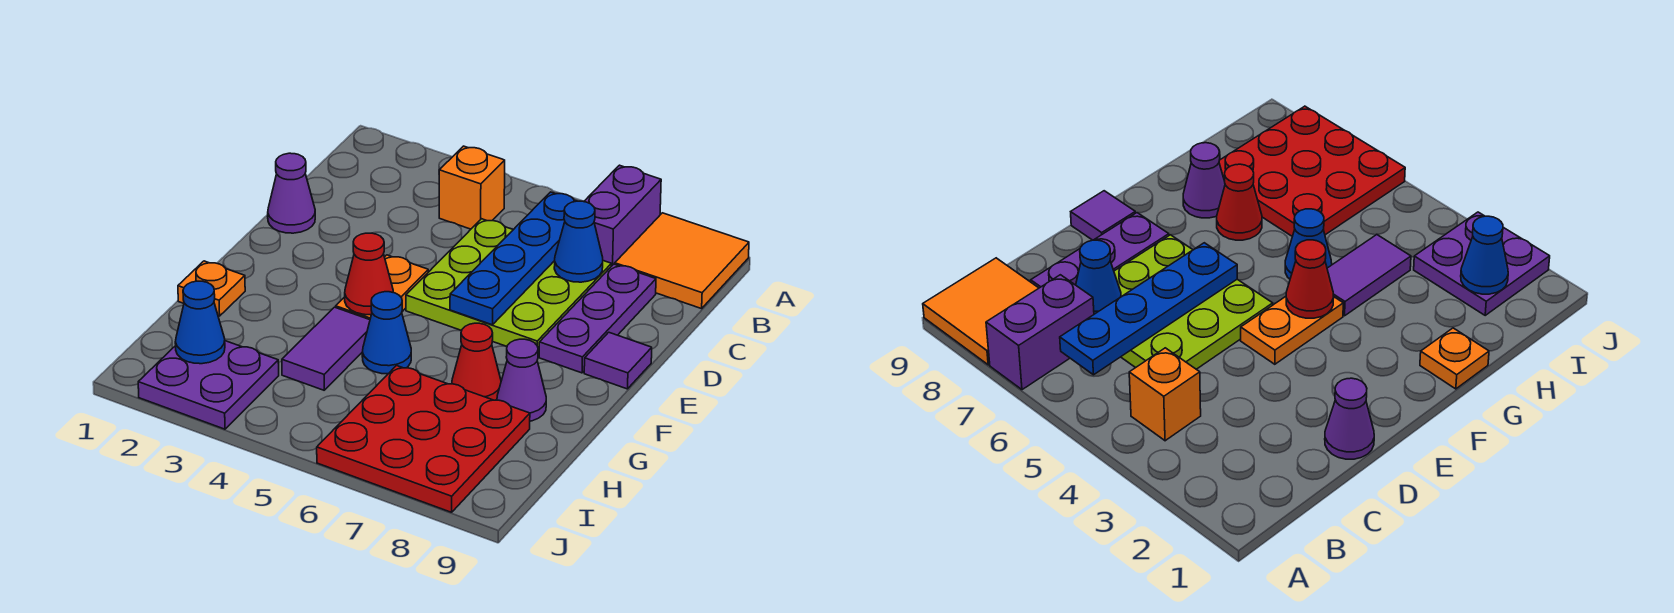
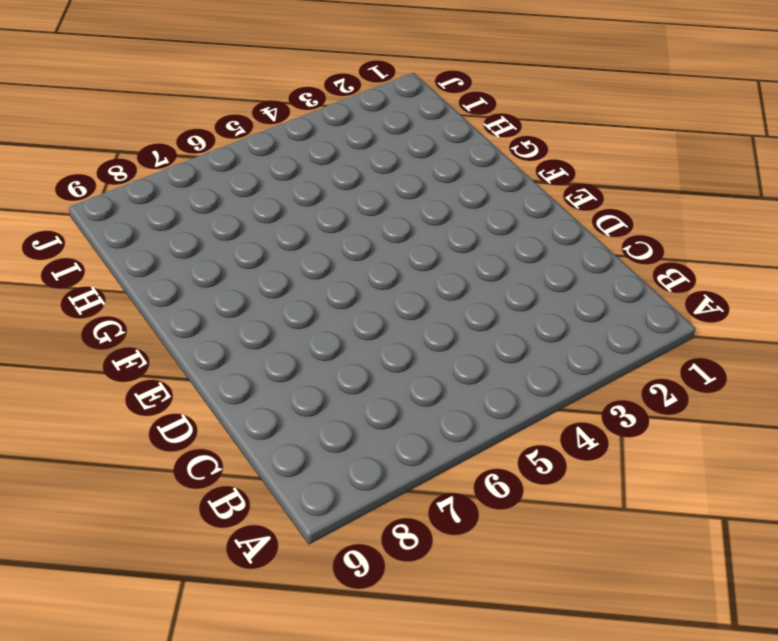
none -> purple 1x2 brick [584,165,661,266]
none -> orange 2x2 tile [615,213,749,309]
none -> orange 1x1 brick [439,146,505,229]

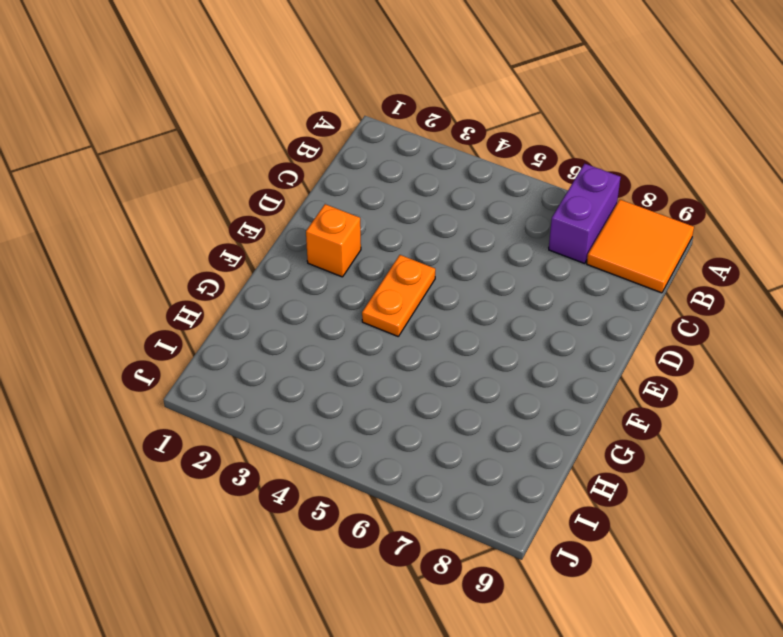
orange 1x1 brick [306,204,361,277] -> orange 1x1 brick moved to [439,146,505,229]
none -> lime 3x3 plate [406,219,611,356]
none -> purple 1x3 plate [539,264,656,373]
none -> purple 1x1 cone [268,153,315,233]

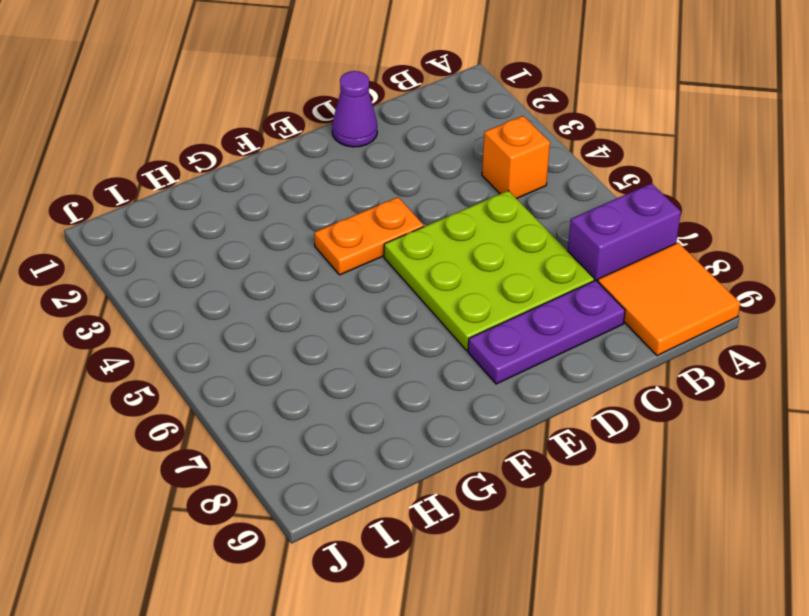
none -> purple 1x1 tile [584,332,652,389]
none -> orange 1x1 plate [178,261,245,316]
none -> purple 1x2 tile [282,307,370,390]

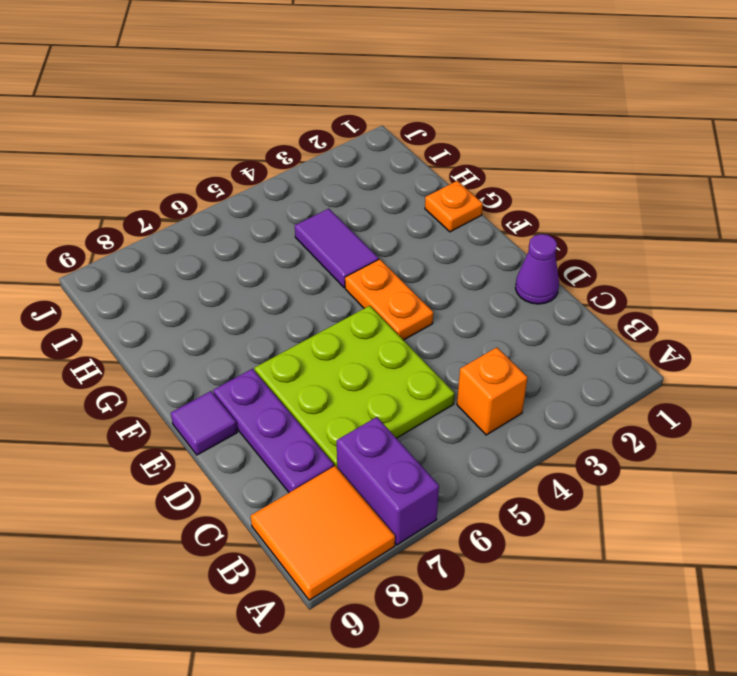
none -> blue 1x1 cone [362,292,411,374]
none -> red 1x1 cone [452,323,501,400]
none -> purple 1x1 cone [497,339,546,421]

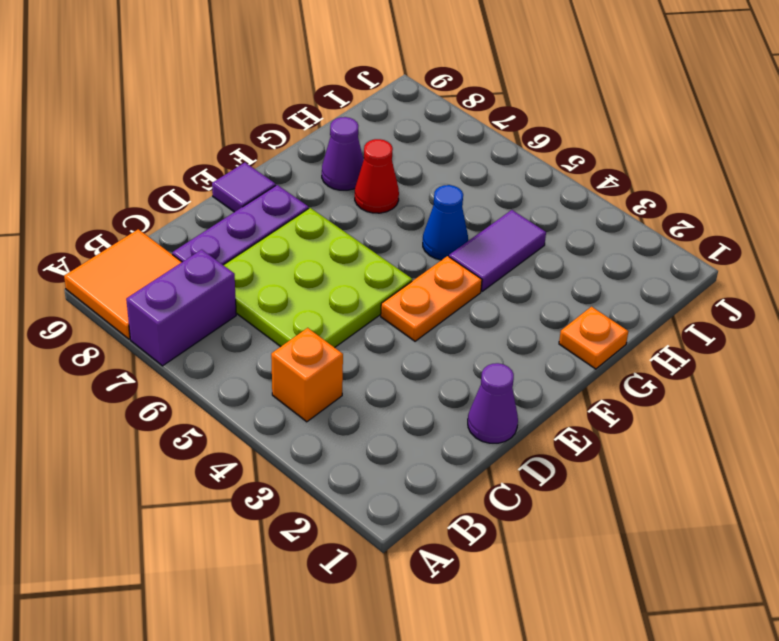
none -> red 3x3 plate [317,366,530,512]
none -> purple 2x2 plate [138,341,279,429]
none -> blue 1x4 plate [450,192,576,325]

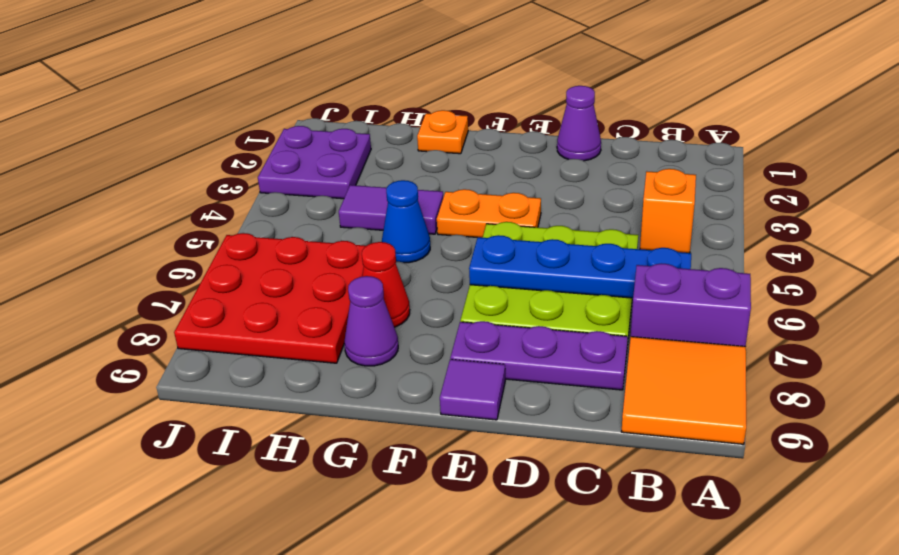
none -> blue 1x1 cone [554,201,603,282]
none -> red 1x1 cone [345,233,393,315]
none -> blue 1x1 cone [175,281,225,364]

